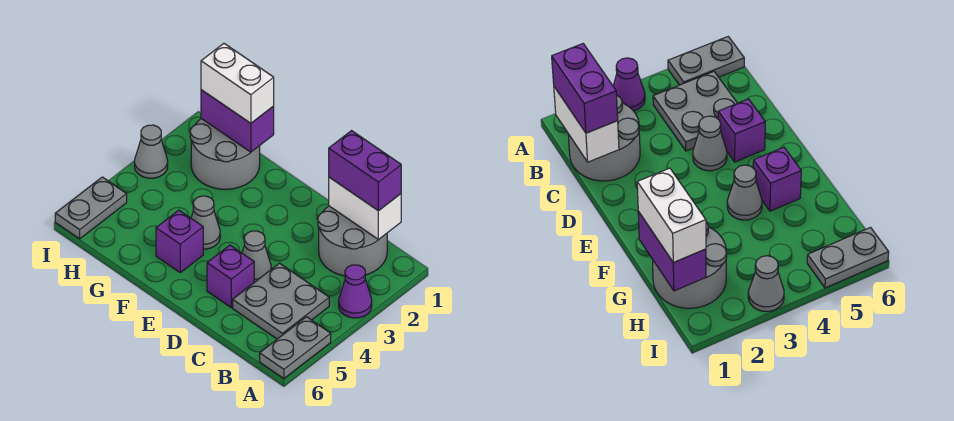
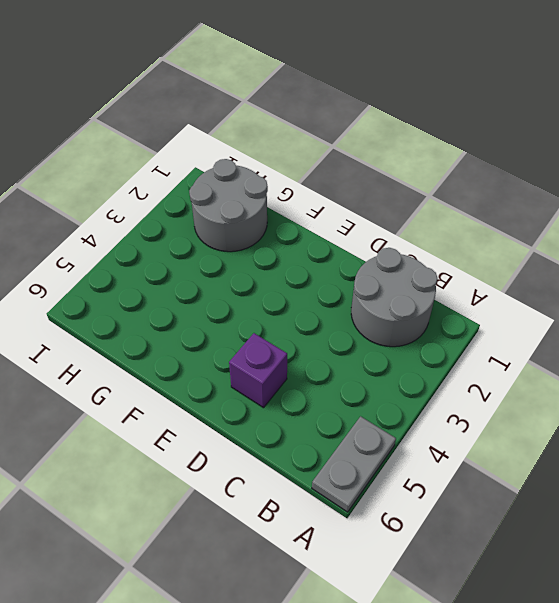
none -> purple 1x1 cone [339,265,372,318]
none -> grey 2x2 plate [233,263,329,339]
none -> grey 1x1 cone [242,231,271,282]

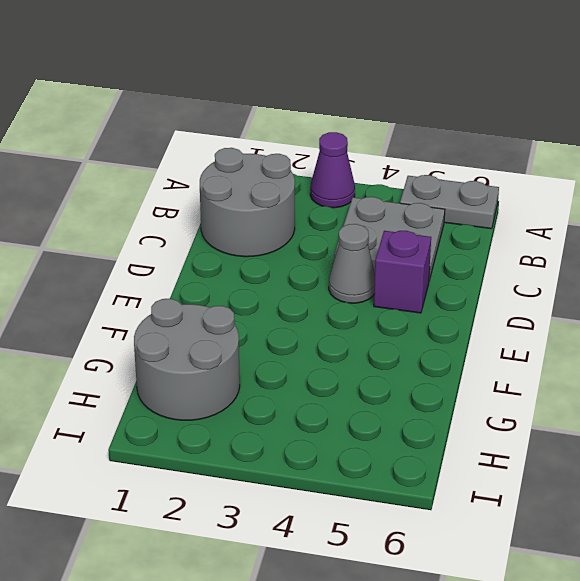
none -> grey 1x1 cone [191,196,220,249]
none -> purple 1x1 brick [156,210,203,273]
none -> grey 1x1 cone [135,125,168,178]

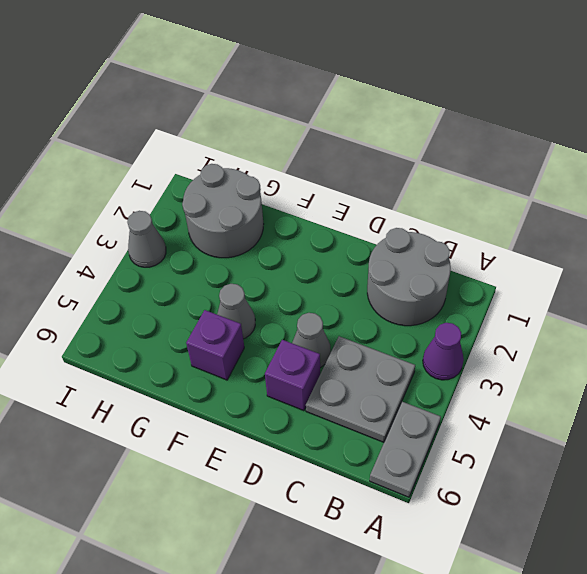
none -> grey 1x2 plate [55,177,127,239]
none -> white 1x2 brick [329,177,401,239]
none -> purple 1x2 brick [201,90,274,152]

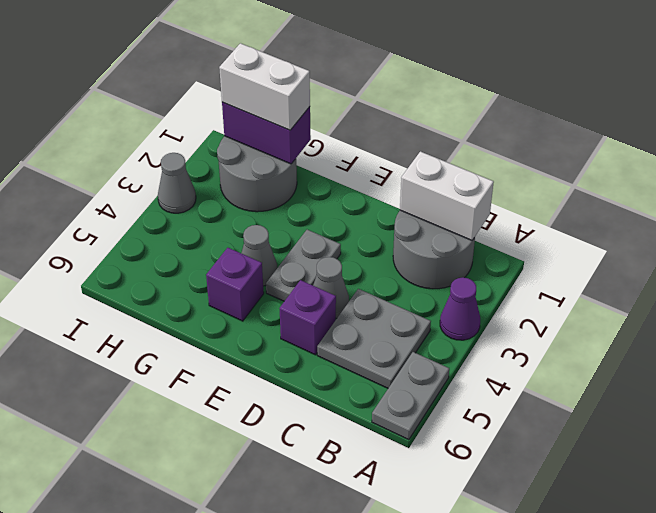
grey 1x2 plate [266,230,341,301] -> grey 1x2 plate moved to [55,177,127,239]
none -> purple 1x2 brick [329,131,401,211]

